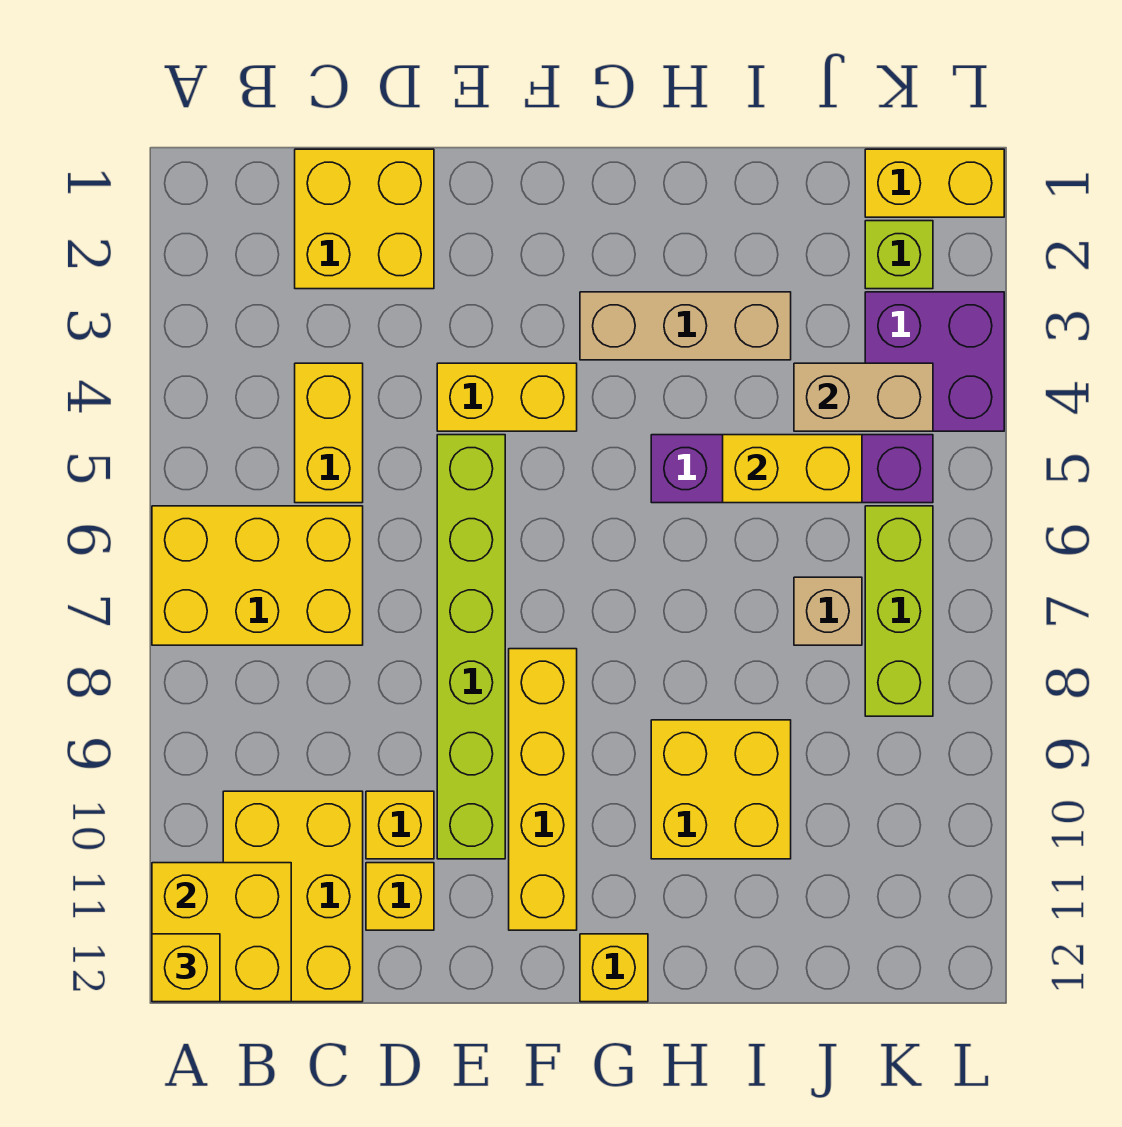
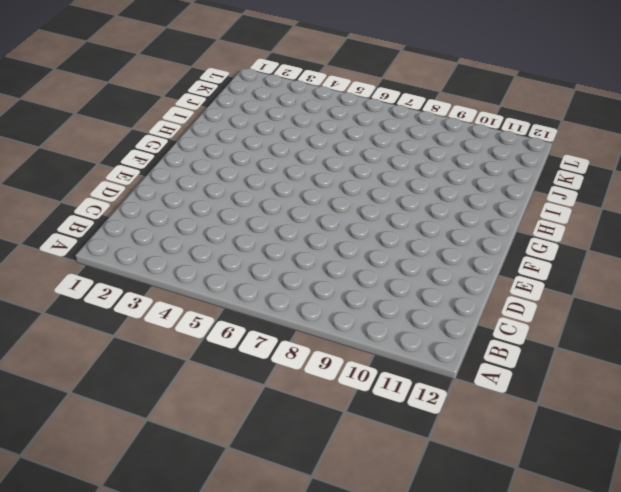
none -> yellow 2x3 brick [152,506,363,645]
none -> yellow 2x3 brick [223,791,363,1002]
none -> yellow 2x2 brick [295,149,434,289]

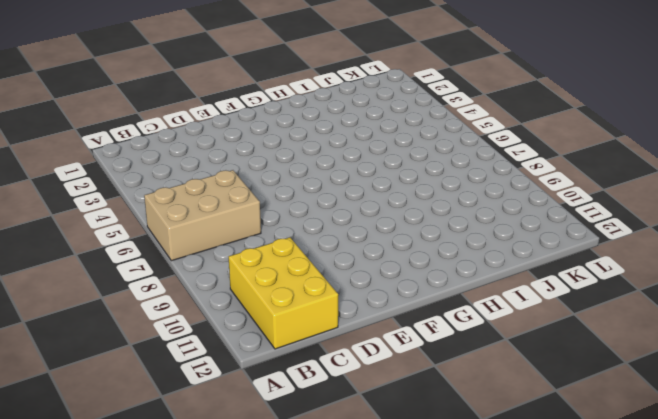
tan 2x3 brick [144,170,261,261] -> yellow 2x3 brick [152,506,363,645]
none -> yellow 2x2 brick [295,149,434,289]
none -> yellow 1x2 brick [295,363,363,503]
none -> yellow 1x1 brick [366,791,434,859]

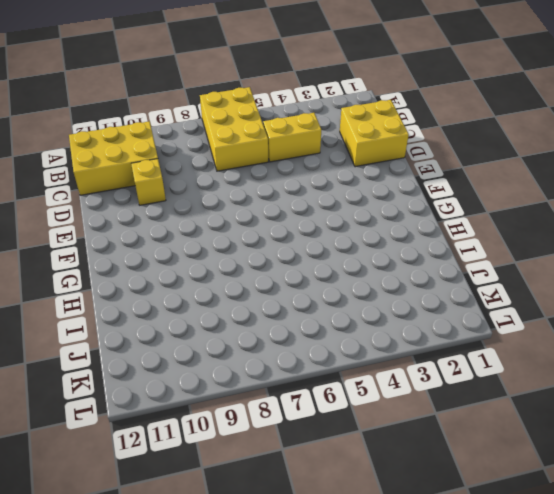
none -> yellow 1x1 brick [366,863,434,930]
none -> yellow 1x2 brick [437,363,577,431]
none -> lime 1x6 brick [437,435,505,859]

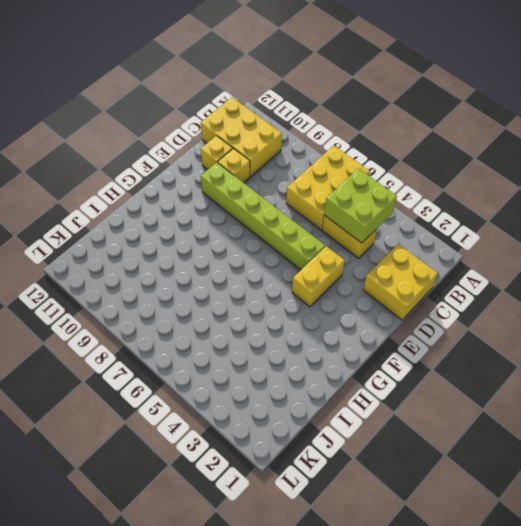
lime 2x2 brick [324,168,397,243] -> none
none -> yellow 1x4 brick [509,649,577,930]
none -> tan 1x3 brick [580,292,791,360]
none -> yellow 1x1 brick [580,934,648,1002]

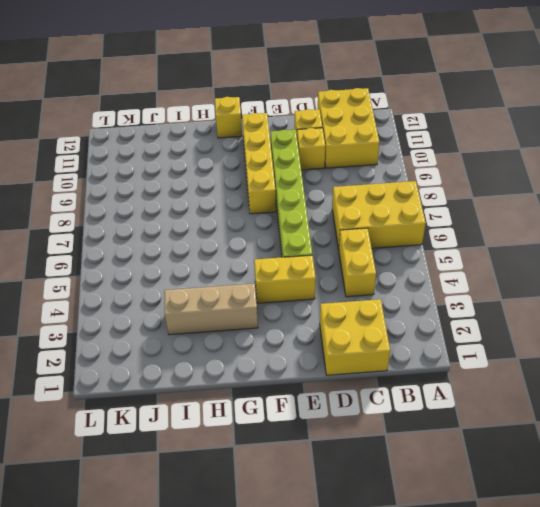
none -> purple 1x4 brick [651,435,933,503]
none -> yellow 2x2 brick [651,720,791,859]
none -> tan 1x1 brick [794,577,862,645]

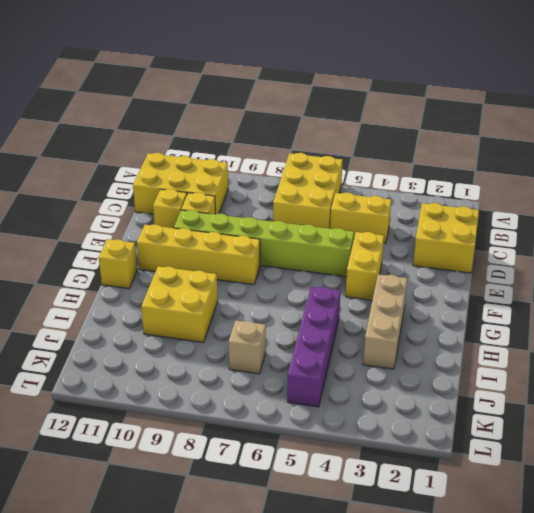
none -> yellow 1x2 brick [865,149,1004,217]
none -> lime 1x1 brick [865,221,933,289]
none -> purple 2x2 brick [865,292,1004,431]

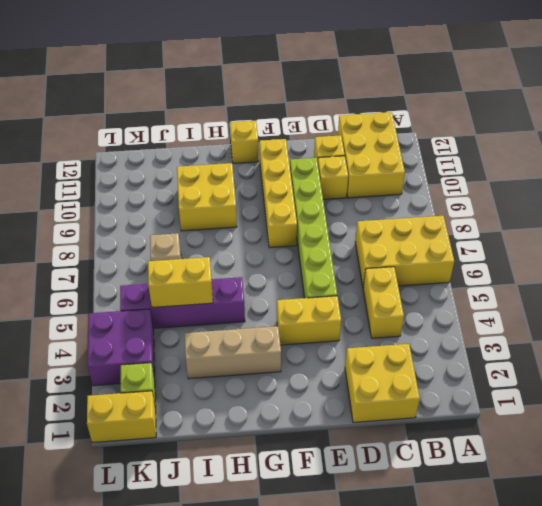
none -> lime 1x3 brick [865,506,933,716]
none -> yellow 2x2 brick [152,863,291,1002]
none -> tan 1x2 brick [794,363,933,431]

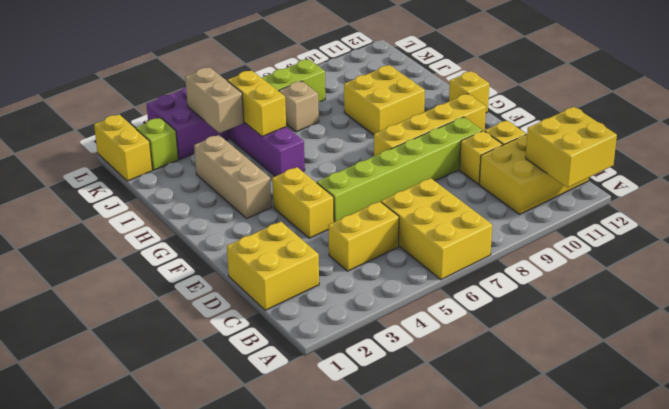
none -> yellow 1x1 brick [152,934,220,1002]

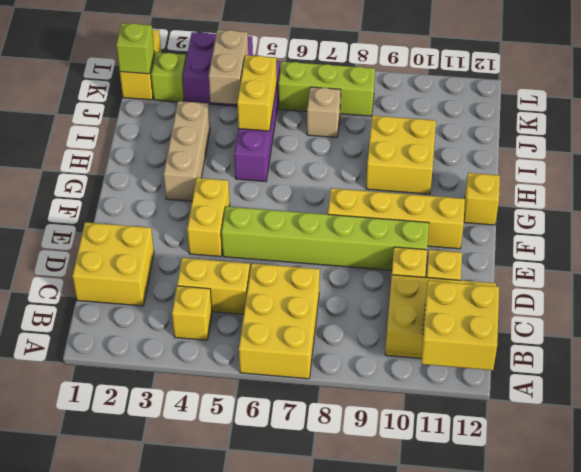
yellow 1x1 brick [172,286,212,340] -> yellow 1x1 brick moved to [152,934,220,1002]
lime 1x1 brick [116,23,154,74] -> none

